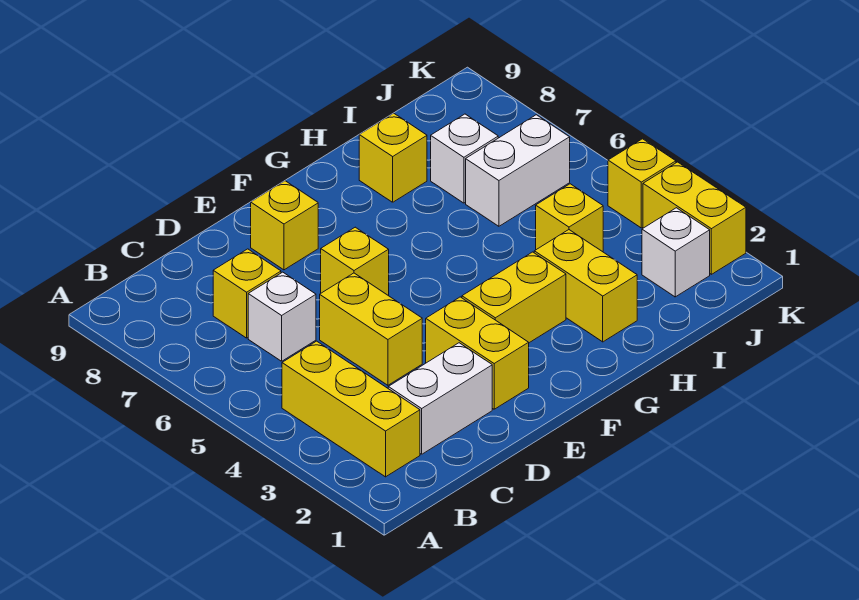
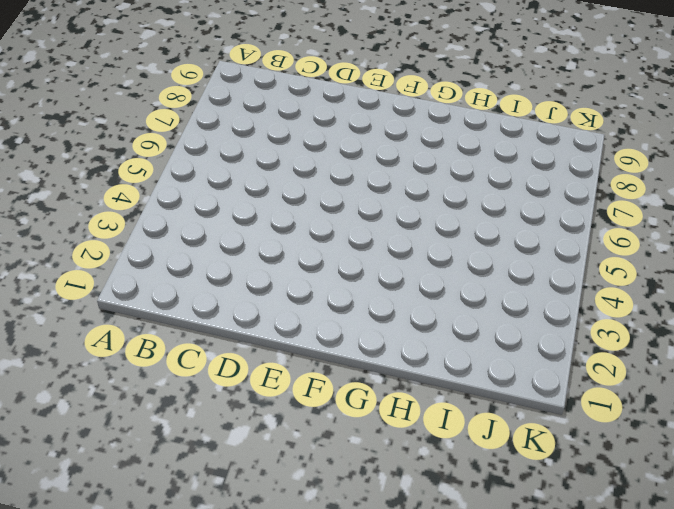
none -> yellow 1x3 brick [282,341,420,477]
none -> white 1x2 brick [388,343,492,454]
none -> white 1x1 brick [248,272,316,361]

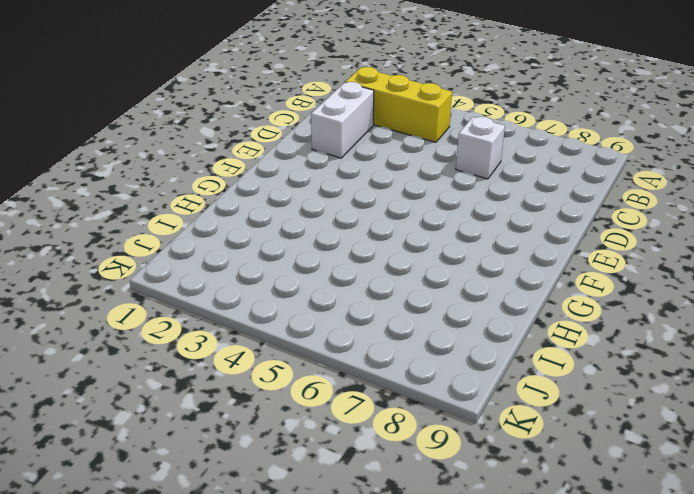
none -> yellow 1x1 brick [213,249,281,338]
none -> yellow 1x2 brick [320,273,422,385]
none -> yellow 1x2 brick [426,297,529,409]

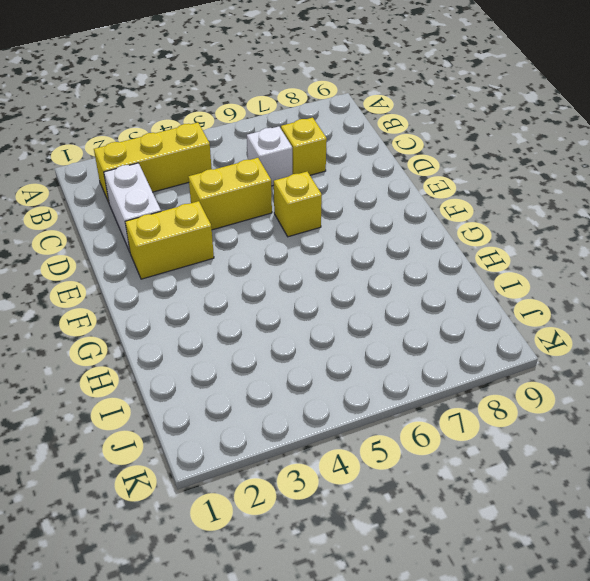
none -> yellow 1x1 brick [251,181,318,270]
none -> yellow 1x2 brick [462,252,566,343]
none -> yellow 1x2 brick [534,230,637,342]

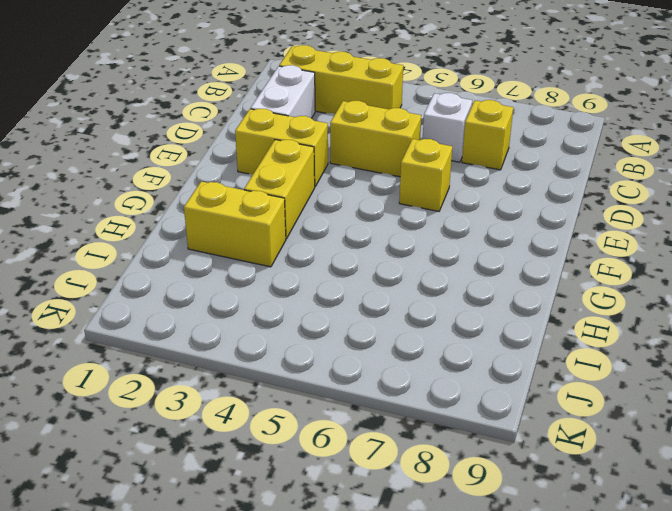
none -> yellow 1x1 brick [251,181,318,270]
none -> yellow 1x1 brick [359,113,427,202]
none -> yellow 1x1 brick [536,184,603,252]

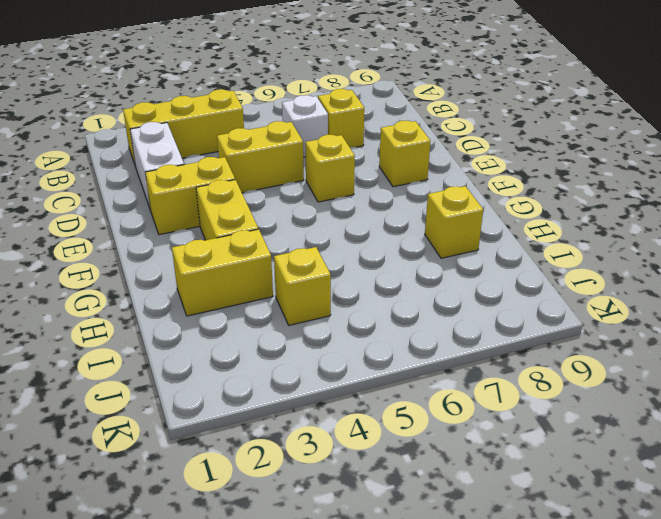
none -> white 1x2 brick [466,115,570,226]
none -> white 1x1 brick [431,114,498,203]
none -> white 1x1 brick [642,208,710,297]

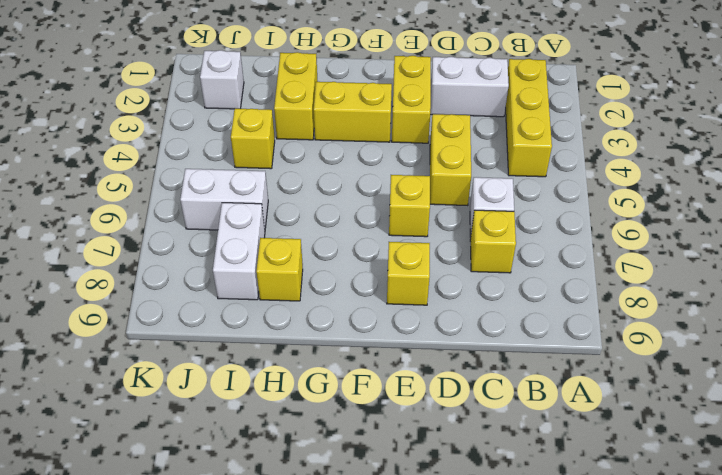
white 1x2 brick [213,203,265,300] -> white 1x1 brick [431,114,498,203]
none -> yellow 1x2 brick [643,162,746,274]
none -> yellow 1x1 brick [608,139,676,228]

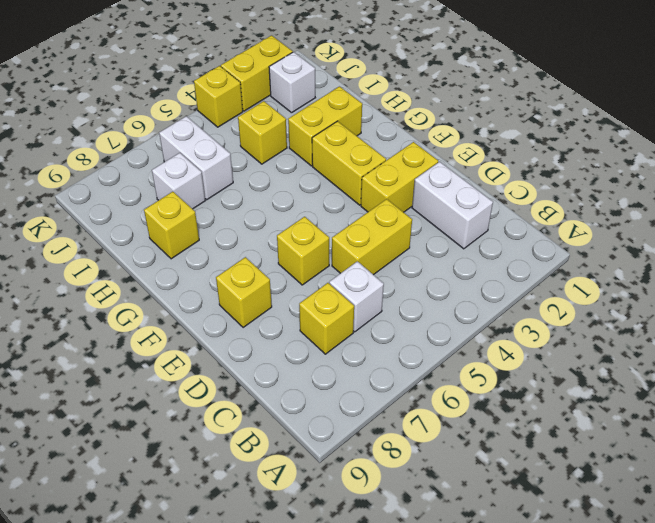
none -> yellow 1x3 brick [282,341,420,477]

